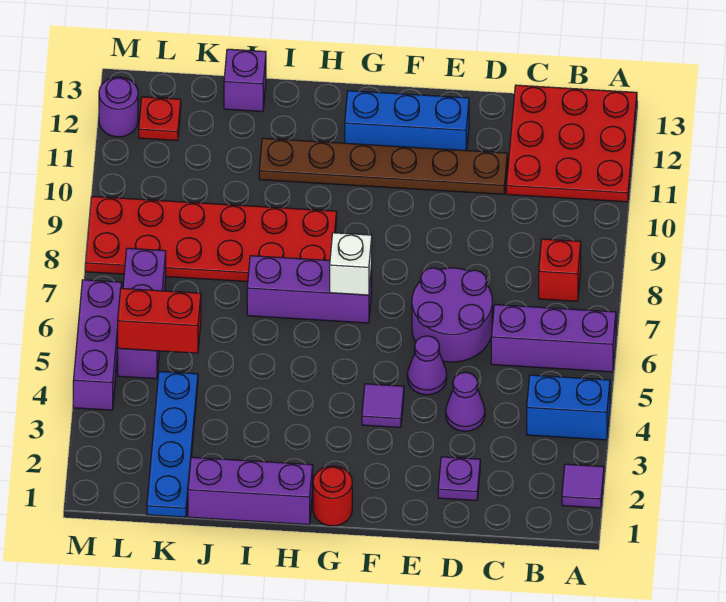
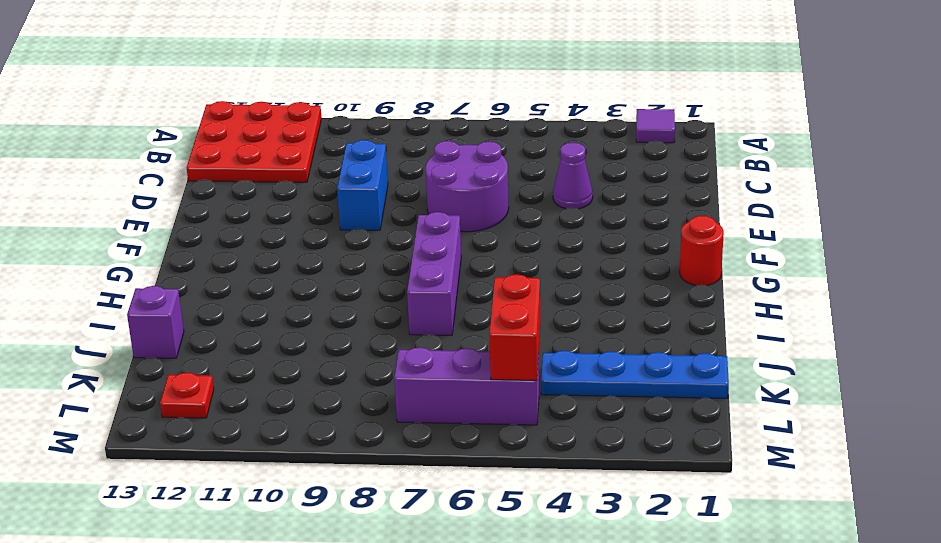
blue 1x2 brick [337,140,388,230] -> blue 1x2 brick moved to [527,375,610,440]
none -> purple 1x3 brick [491,305,616,372]
none -> red 1x1 brick [539,239,581,301]
none -> purple 1x1 plate [438,457,480,501]

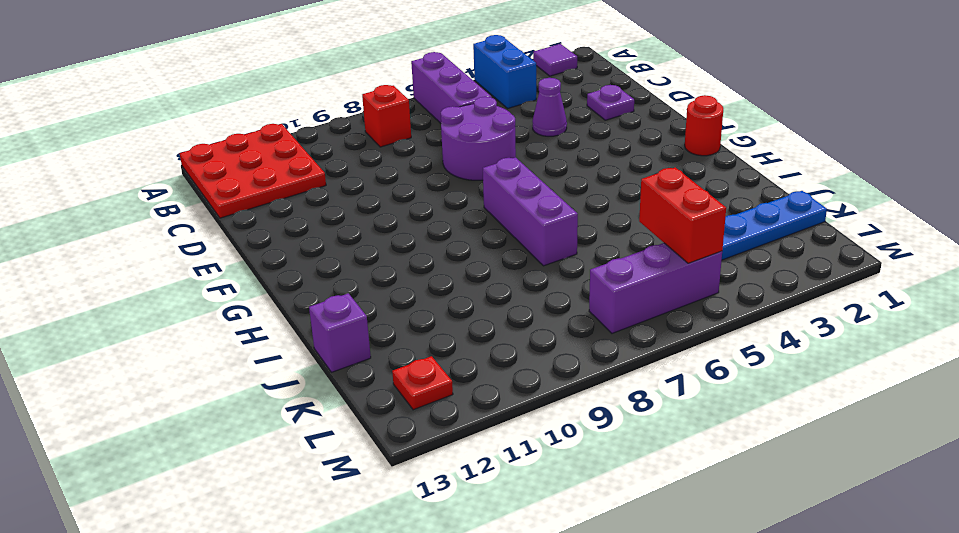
none -> brown 1x6 plate [259,138,507,194]
none -> purple 1x1 cone [407,336,447,395]
none -> blue 1x3 brick [345,91,469,151]

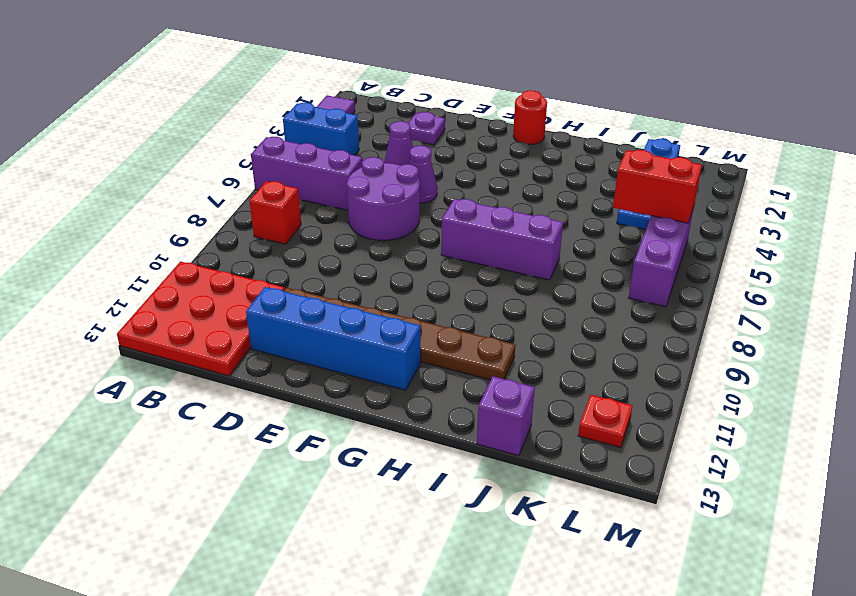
blue 1x4 brick [246,287,421,390] -> blue 1x3 brick [345,91,469,151]
none -> purple 1x1 tile [362,384,404,428]
none -> purple 1x3 brick [188,457,313,525]
none -> red 2x6 plate [85,196,337,282]

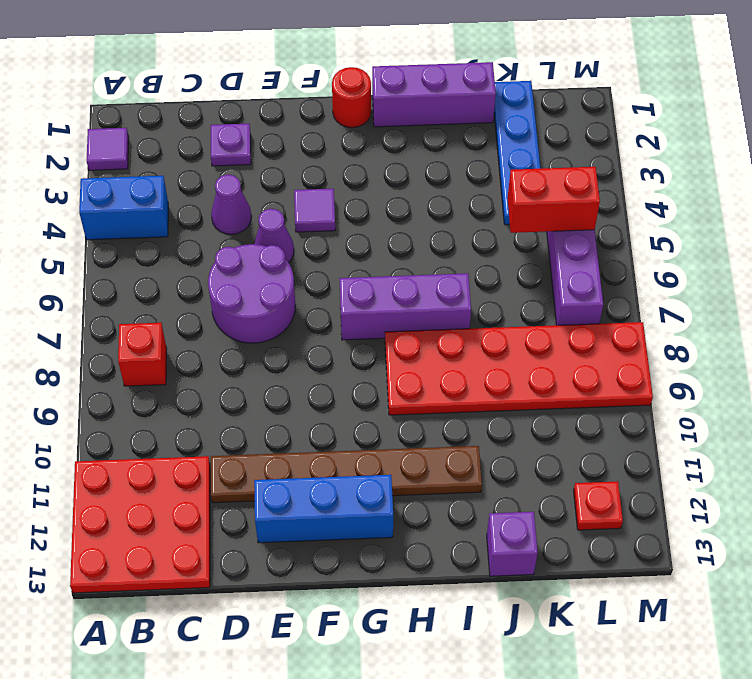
none -> purple 1x3 brick [491,305,616,372]
none -> purple 1x3 brick [73,280,122,410]
none -> purple 1x1 round brick [99,77,138,137]

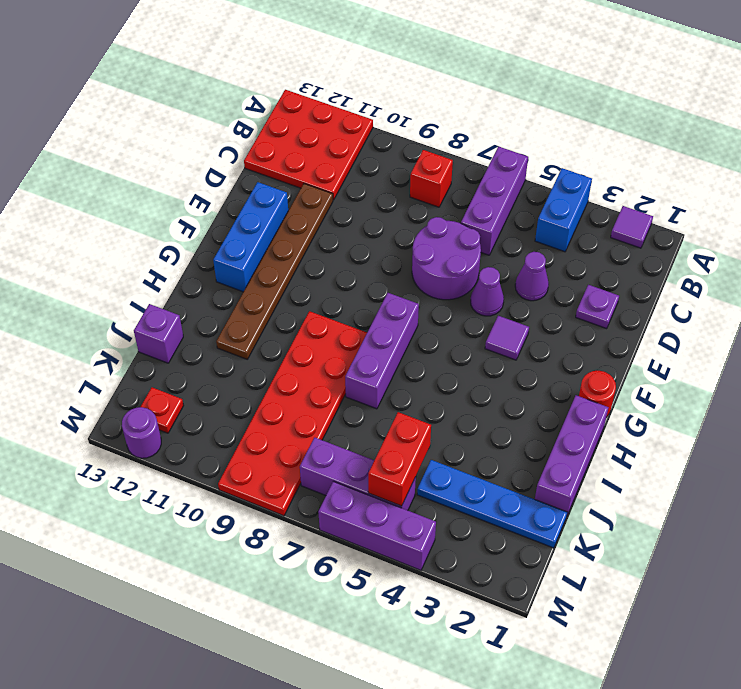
none -> white 1x1 brick [330,233,372,295]

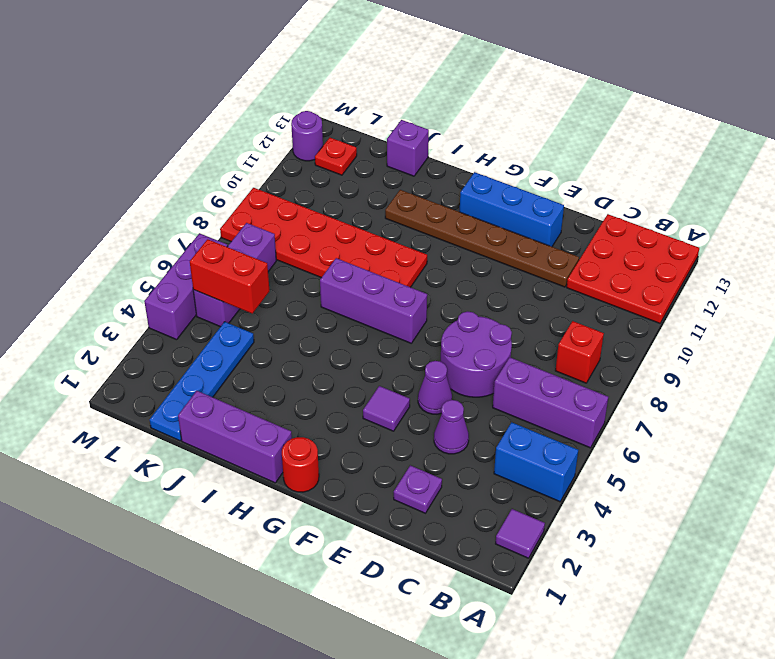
none -> white 1x1 brick [330,233,372,295]

